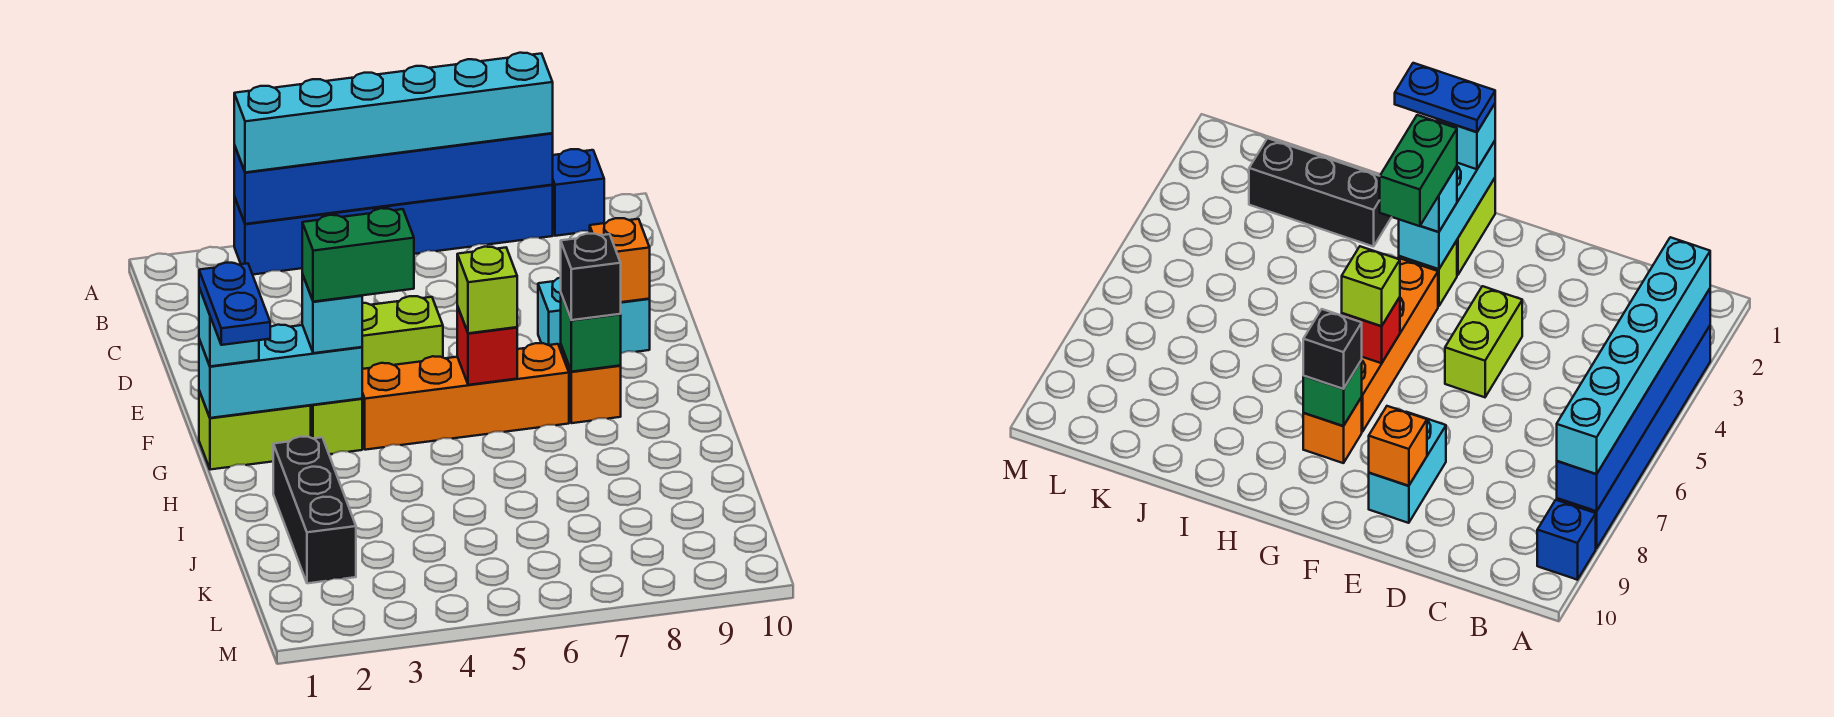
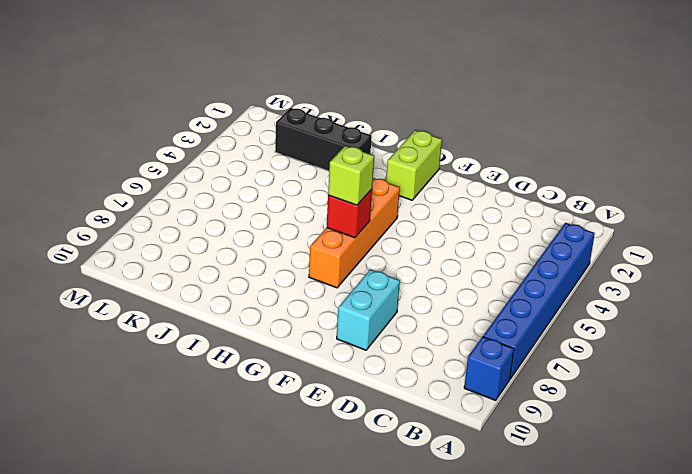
none -> lime 1x2 brick [362,296,443,369]
none -> lime 1x1 brick [311,399,362,454]
none -> orange 1x1 brick [561,346,621,423]

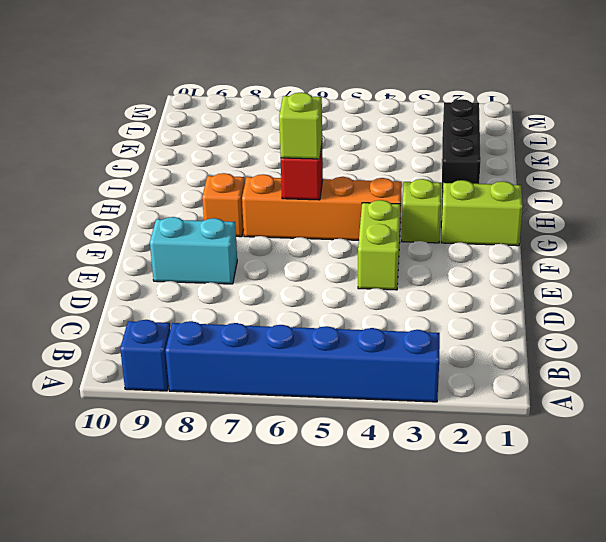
lime 1x2 brick [358,200,401,290] -> lime 1x2 brick turned to [362,296,443,369]
none -> blue 1x6 brick [234,133,553,224]
none -> orange 1x1 brick [590,218,650,302]
none -> cyan 1x3 brick [199,325,362,418]

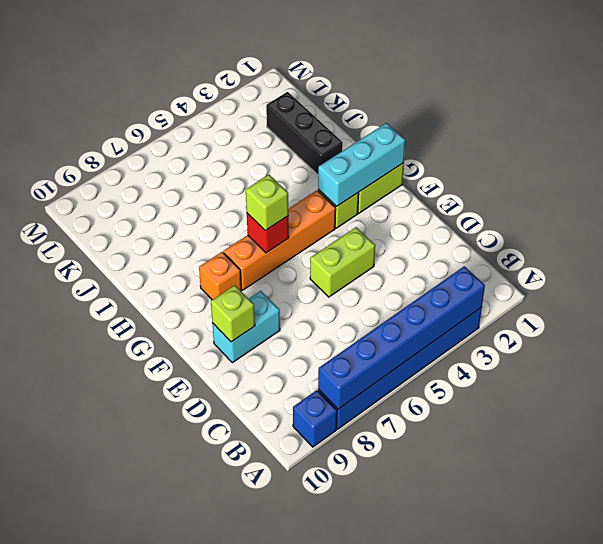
lime 1x1 brick [211,285,255,342] -> orange 1x1 brick [590,218,650,302]
none -> green 1x1 brick [561,294,621,372]
none -> cyan 1x6 brick [234,53,553,172]
none -> cyan 1x1 brick [199,288,259,366]

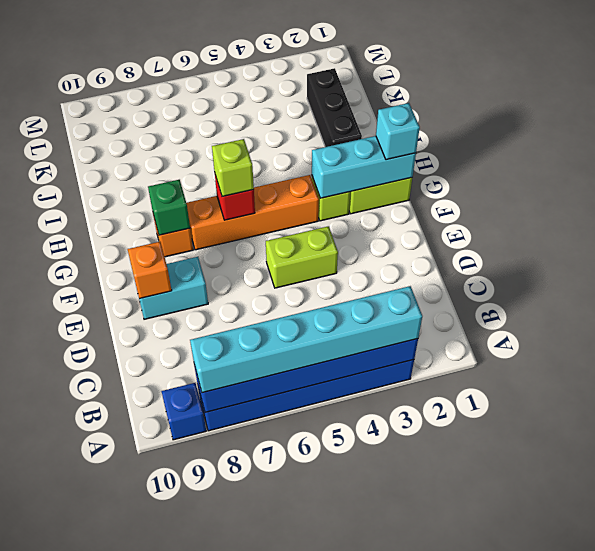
none -> cyan 1x1 brick [302,274,362,353]
none -> black 1x1 brick [561,234,621,320]
none -> blue 1x2 plate [199,263,270,345]

